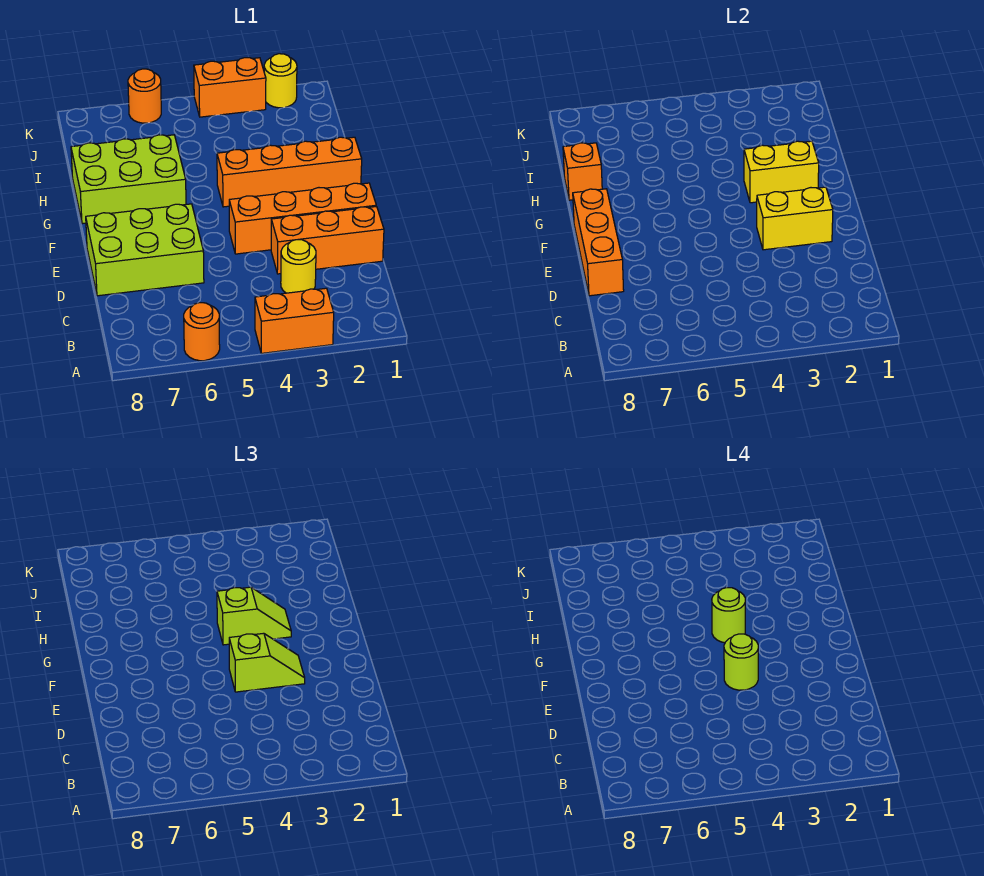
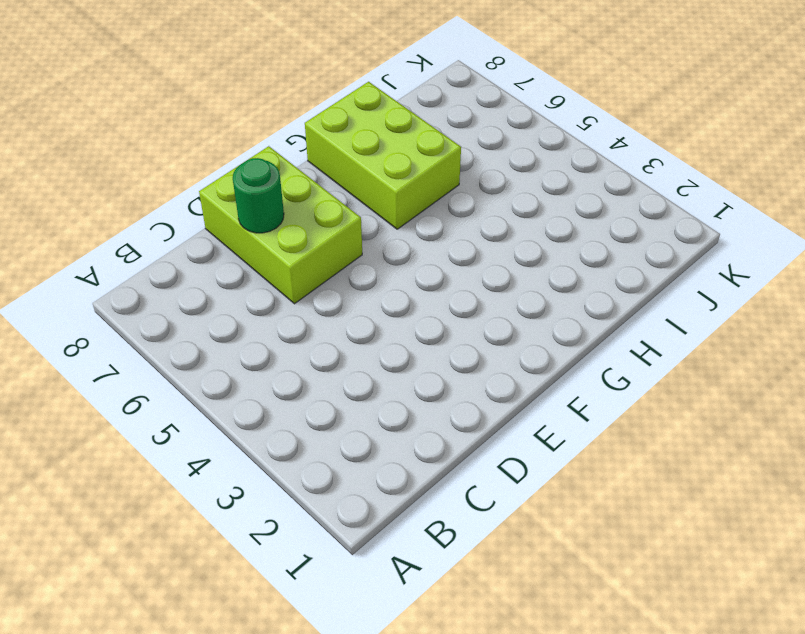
green 1x1 round brick [233,158,284,233] -> none
none -> orange 1x2 brick [255,288,334,353]
none -> orange 1x1 round brick [184,303,220,361]
none -> yellow 1x1 round brick [281,240,316,293]

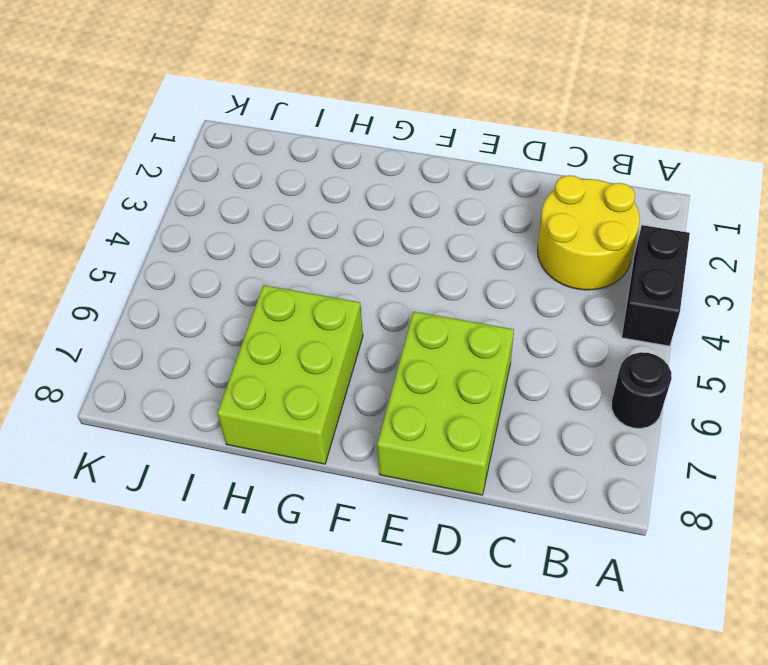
black 1x2 brick [622,225,690,346] -> orange 1x2 brick [255,288,334,353]
black 1x1 round brick [612,352,672,428] -> orange 1x1 round brick [184,303,220,361]
yellow 2x2 round brick [537,175,640,290] -> yellow 1x1 round brick [281,240,316,293]
none -> orange 1x3 brick [271,207,384,274]
none -> orange 1x4 brick [229,183,376,254]
none -> orange 1x4 brick [217,137,362,207]

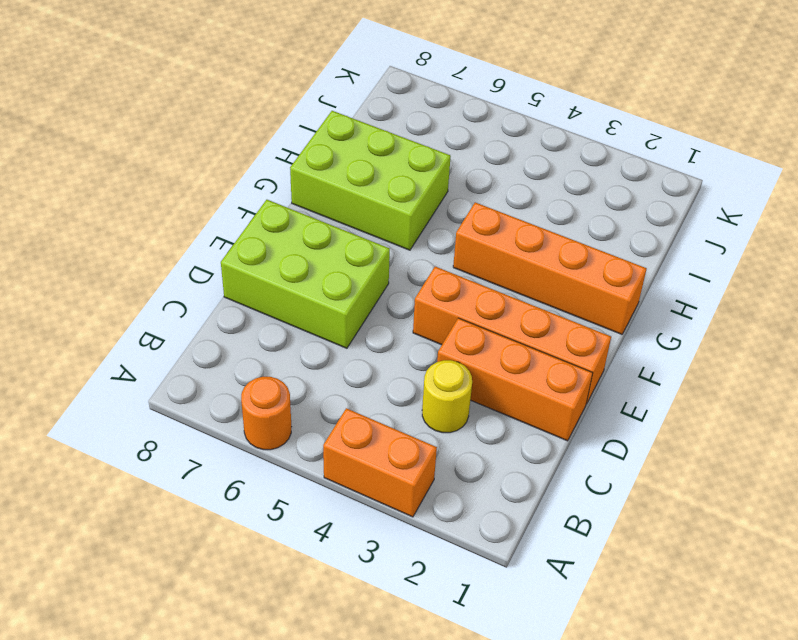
none -> yellow 1x1 round brick [264,54,297,108]
none -> orange 1x2 brick [194,58,266,117]
none -> orange 1x1 round brick [128,69,161,123]

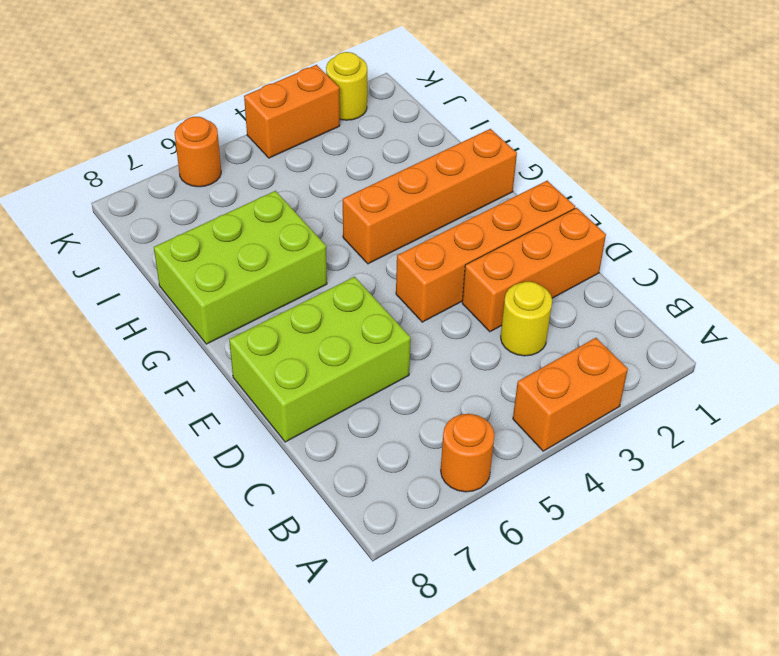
none -> orange 1x3 brick [573,189,624,296]
none -> yellow 1x2 brick [757,187,833,250]
none -> yellow 1x2 brick [744,141,819,203]

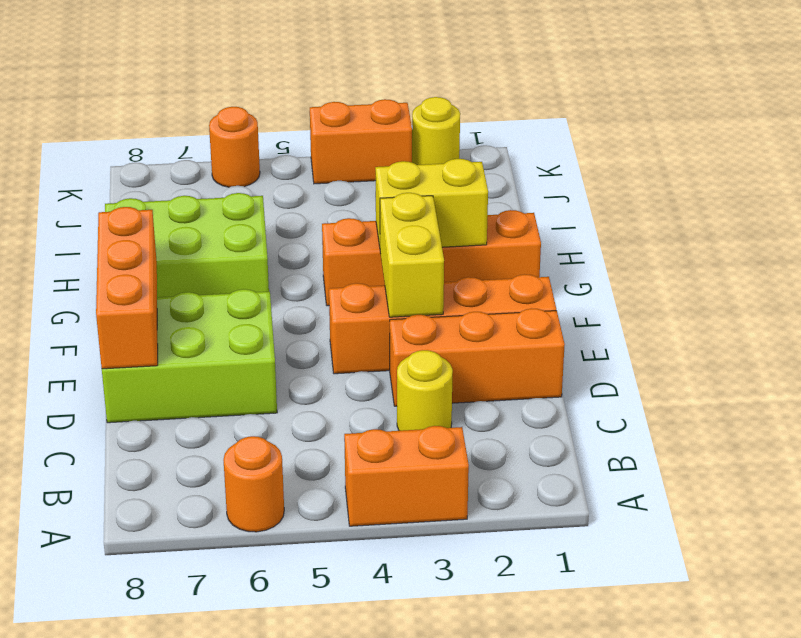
yellow 1x2 brick [380,193,444,317] -> yellow 1x2 brick turned to [757,187,833,250]
none -> orange 1x1 brick [563,143,602,200]
none -> lime 1x2 slope [229,633,305,692]
none -> lime 1x2 slope [217,587,291,645]

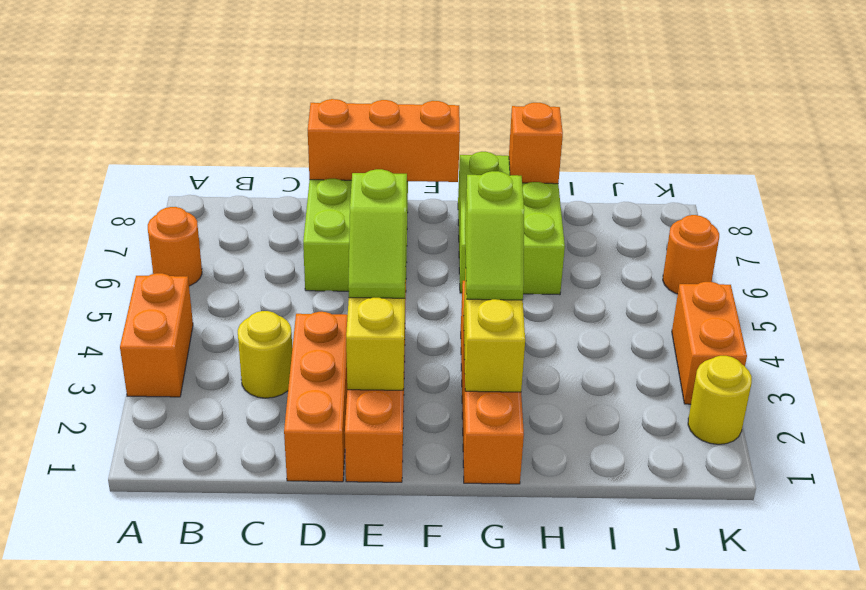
none -> lime 1x1 round brick [724,634,758,690]
none -> lime 1x1 round brick [712,588,745,643]

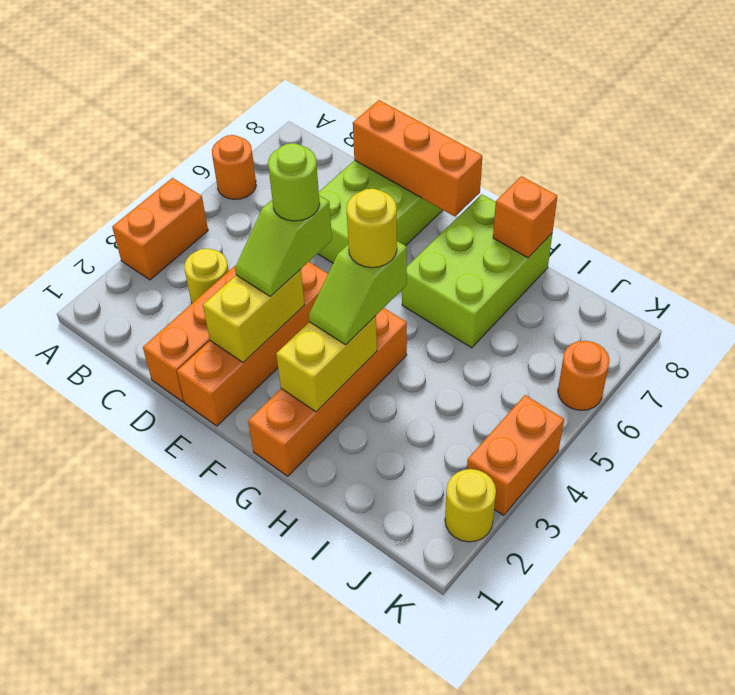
yellow 1x1 round brick [346,189,397,268] -> lime 1x1 round brick [712,588,745,643]

